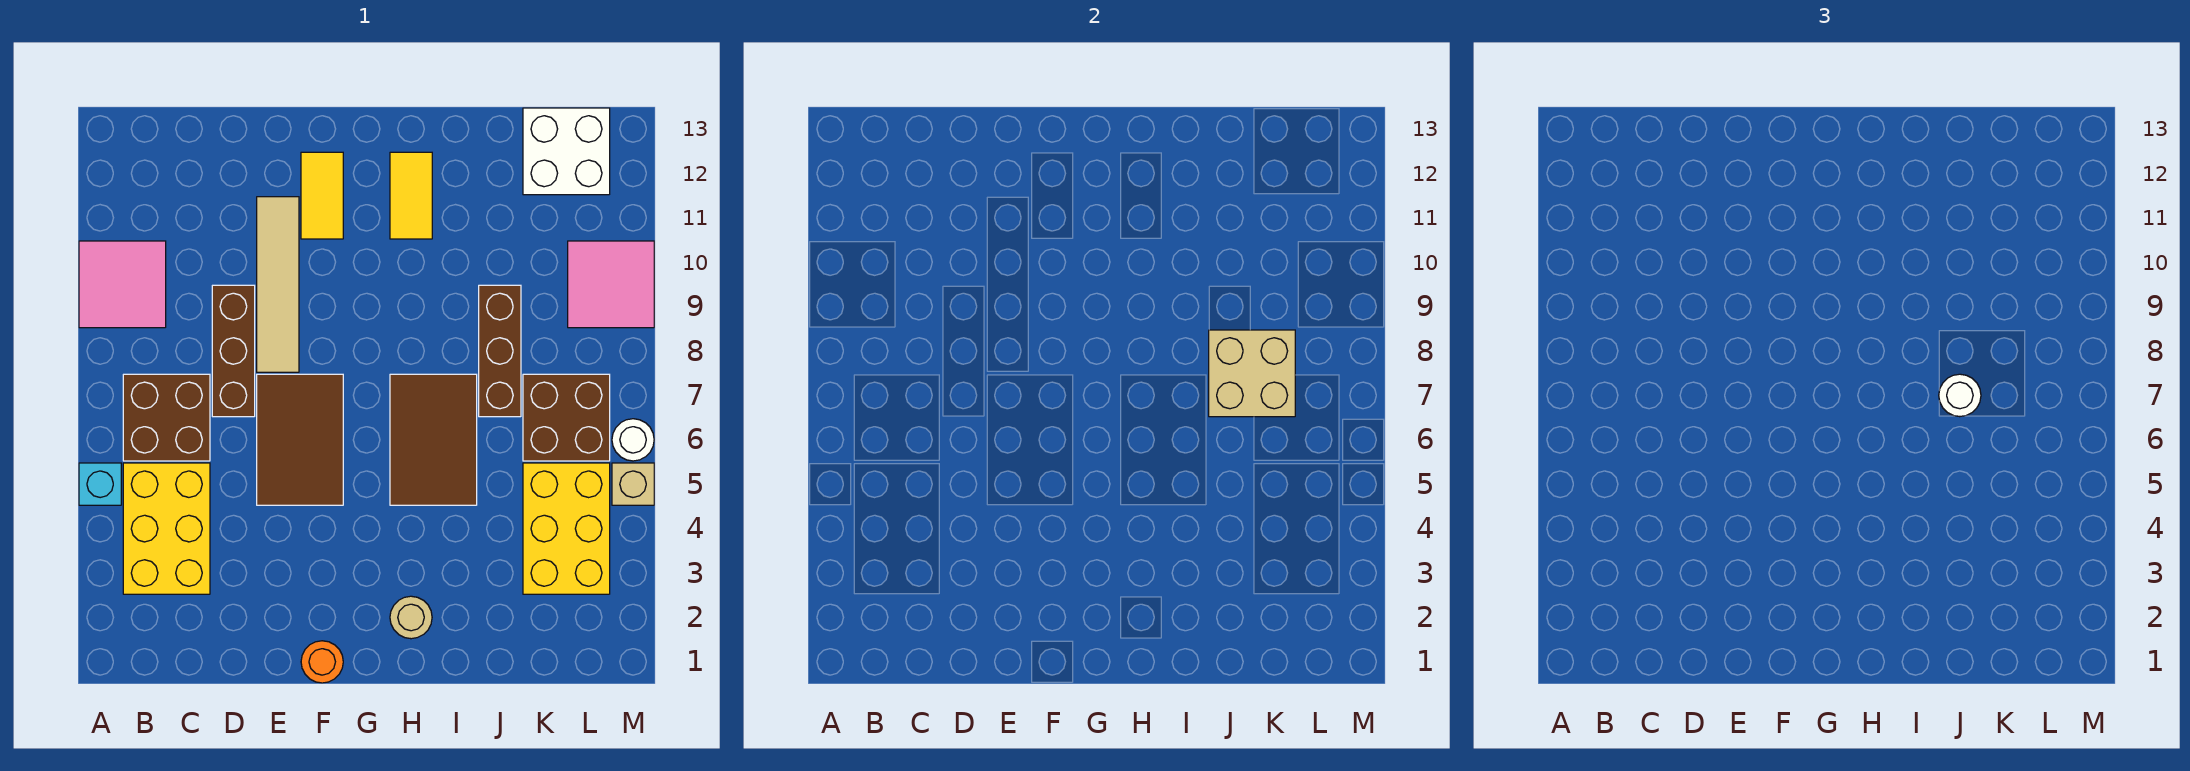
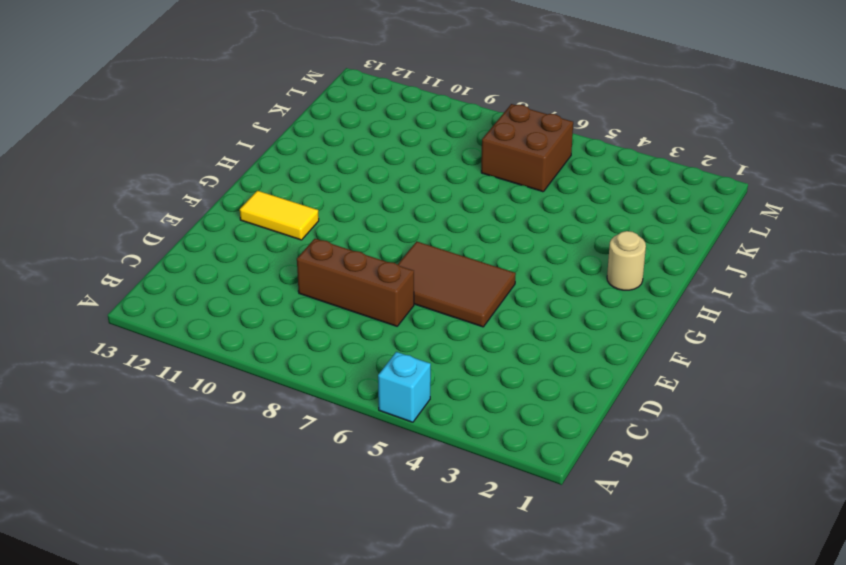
none -> pink 2x2 tile [79,241,166,328]
none -> yellow 2x3 brick [123,463,210,594]
none -> brown 2x2 brick [123,374,210,461]

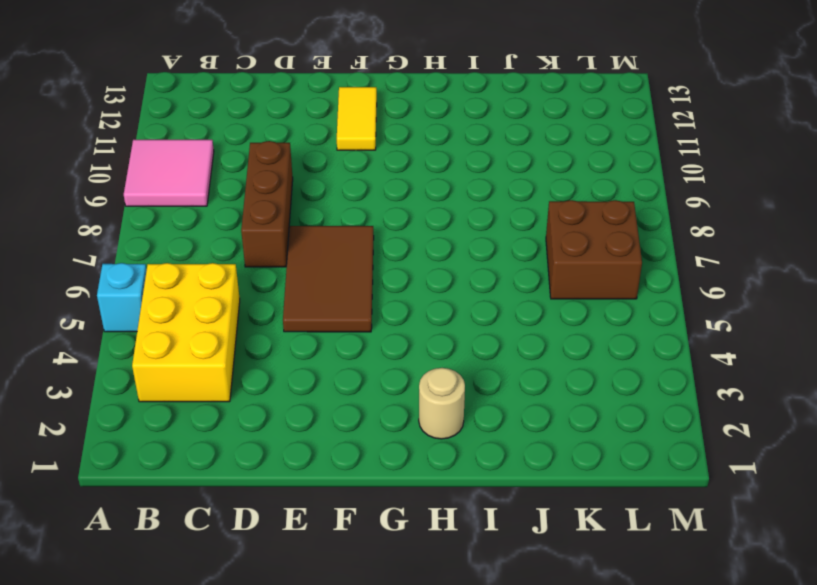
none -> brown 2x2 brick [123,374,210,461]
none -> tan 1x4 tile [257,197,299,372]
none -> orange 1x1 round brick [301,641,343,683]

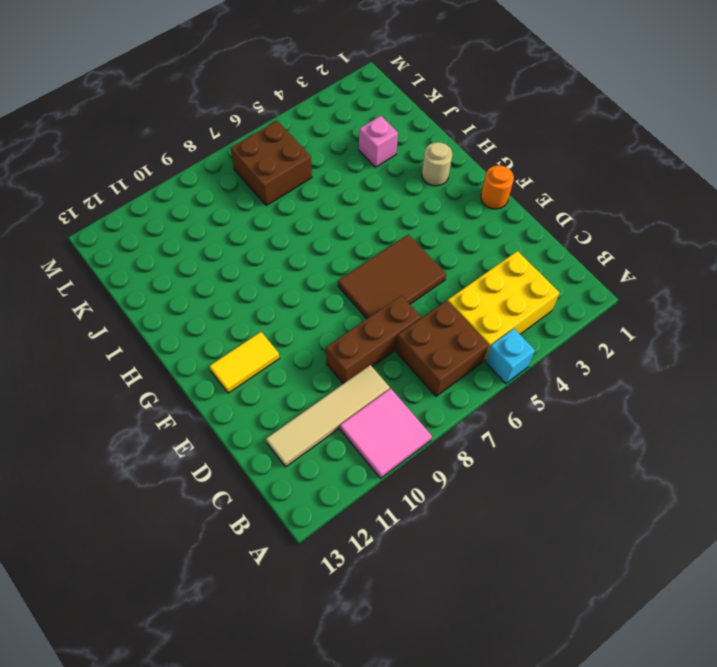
tan 1x4 tile [266,365,390,467] -> tan 1x4 tile moved to [257,197,299,372]
pink 1x1 brick [359,116,398,167] -> none
none -> brown 2x3 tile [390,374,477,505]
none -> yellow 1x2 tile [390,152,432,239]
none -> brown 1x3 brick [479,285,521,417]

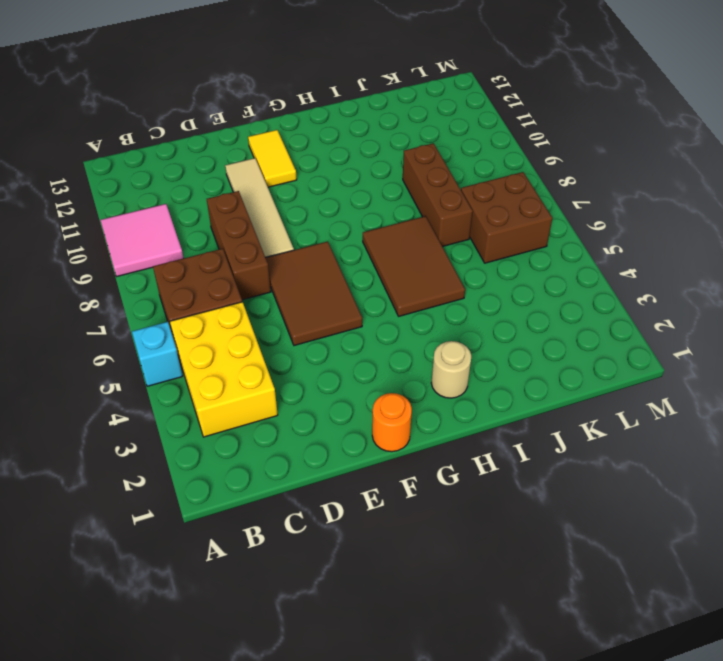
none -> yellow 1x2 tile [390,152,432,239]
none -> yellow 2x3 brick [523,463,610,594]
none -> white 2x2 brick [523,108,610,195]

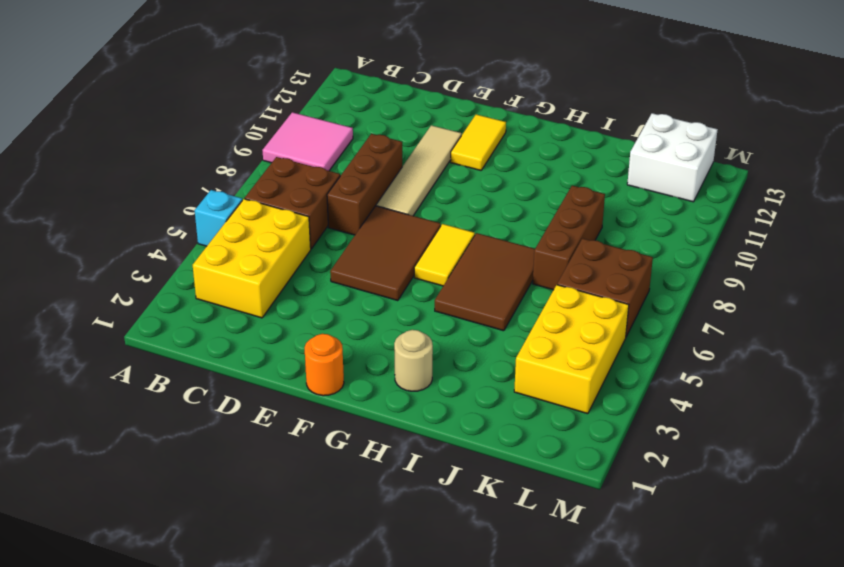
yellow 1x2 tile [414,224,475,286] -> yellow 1x2 tile moved to [390,152,432,239]
none -> pink 2x2 tile [568,241,654,328]
none -> tan 1x1 brick [612,463,654,505]
none -> white 1x1 round brick [612,419,654,461]

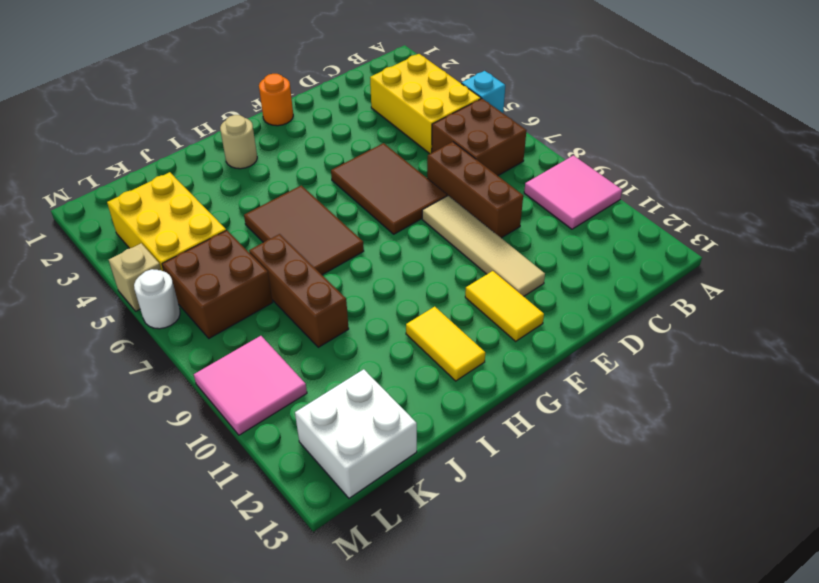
none -> tan 2x2 brick [1209,330,1295,417]
none -> white 1x1 round brick [1939,374,1981,417]

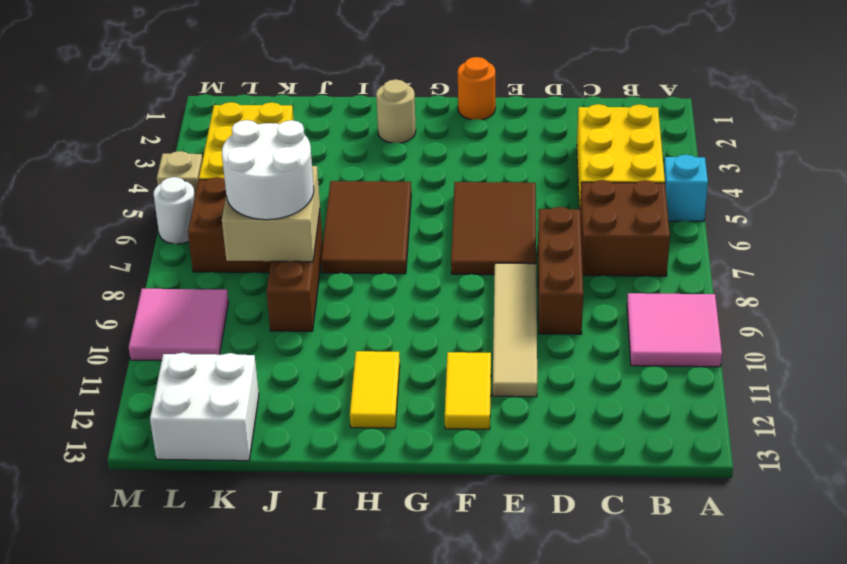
white 2x2 round brick [222,120,314,220] -> white 1x1 round brick [1939,374,1981,417]

